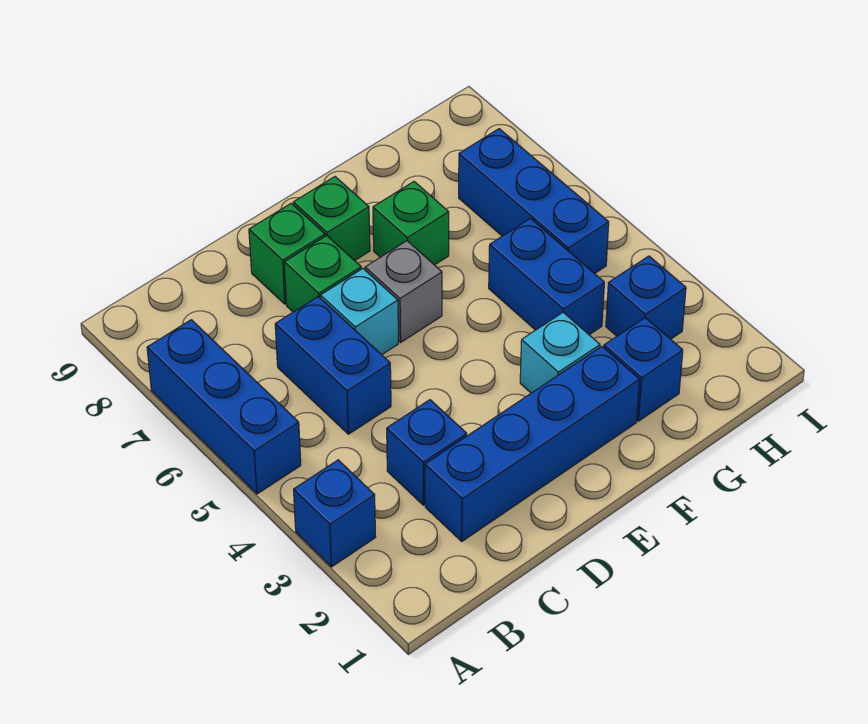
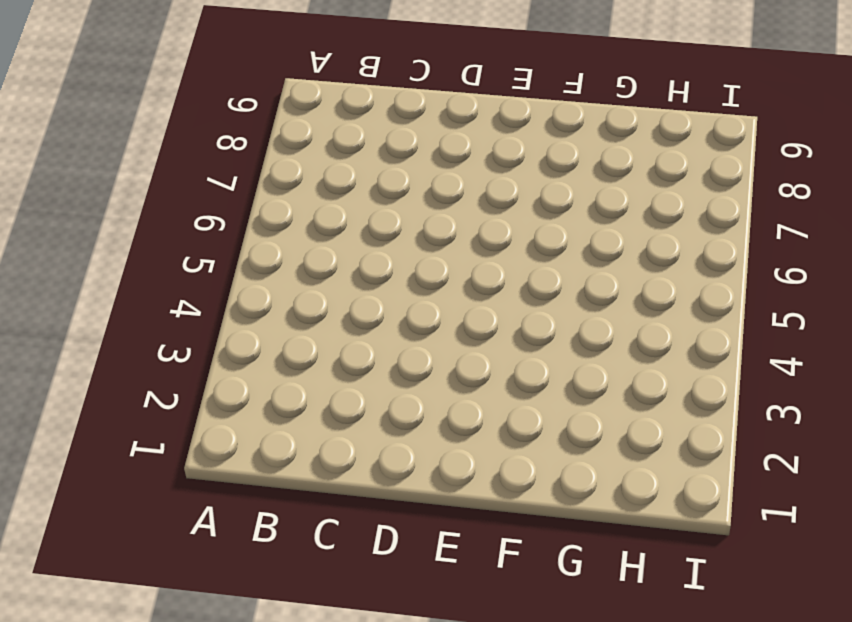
none -> blue 1x1 brick [294,460,376,567]
none -> blue 1x3 brick [147,320,301,494]
none -> blue 1x4 brick [425,347,639,541]

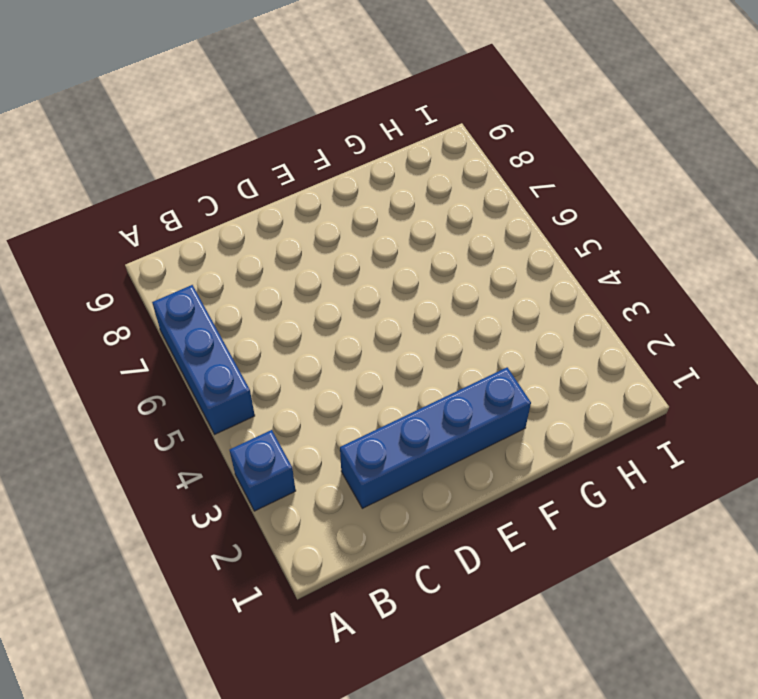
none -> blue 1x1 brick [387,400,467,505]
none -> blue 1x2 brick [275,297,391,434]
none -> cyan 1x1 brick [320,269,398,355]

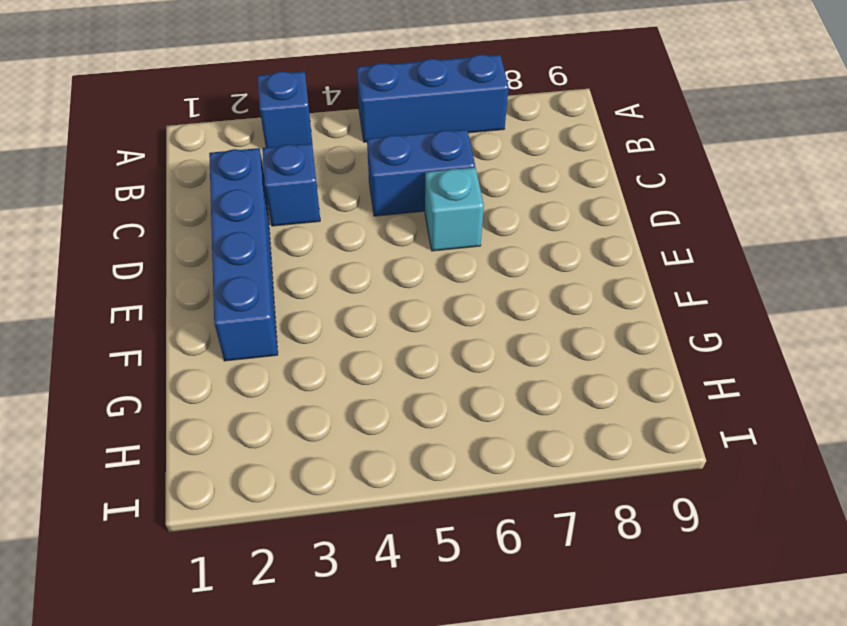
none -> green 1x1 brick [284,236,361,312]
none -> green 1x1 brick [249,203,325,304]
none -> grey 1x1 brick [365,241,442,342]

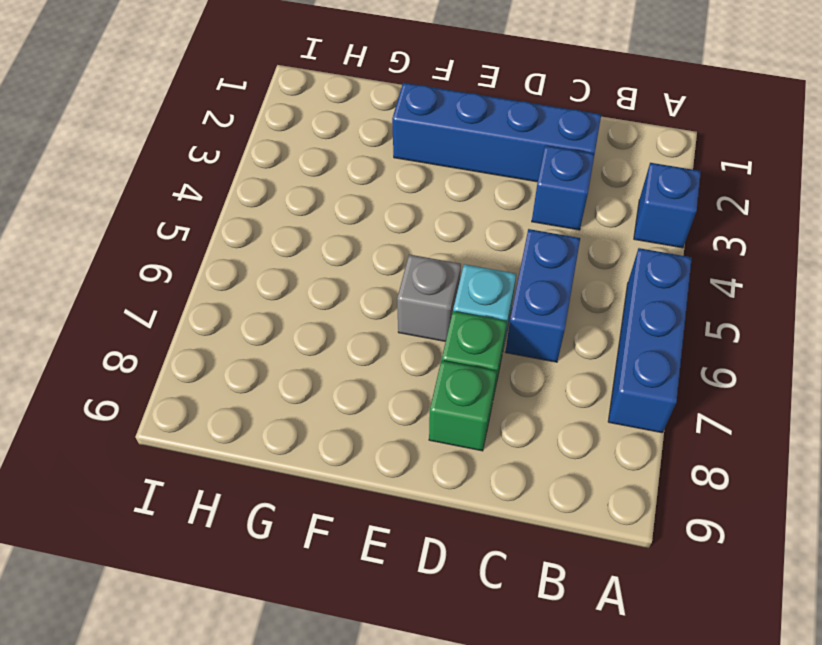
none -> green 1x1 brick [293,177,370,261]
none -> cyan 1x1 brick [520,312,600,393]
none -> green 1x1 brick [373,182,449,265]

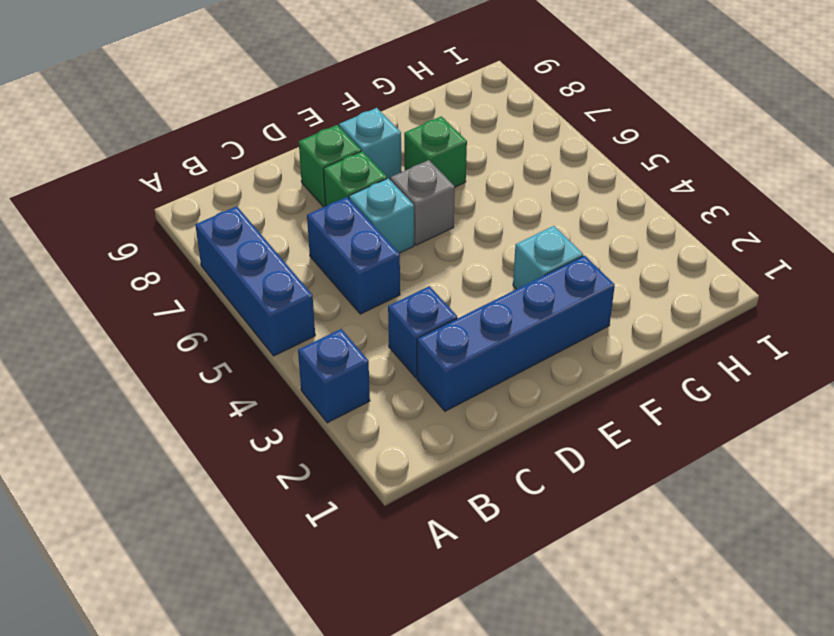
cyan 1x1 brick [339,108,401,179] -> green 1x1 brick [293,177,370,261]
none -> blue 1x1 brick [604,318,683,421]
none -> blue 1x2 brick [489,218,604,335]
none -> blue 1x1 brick [606,256,686,339]

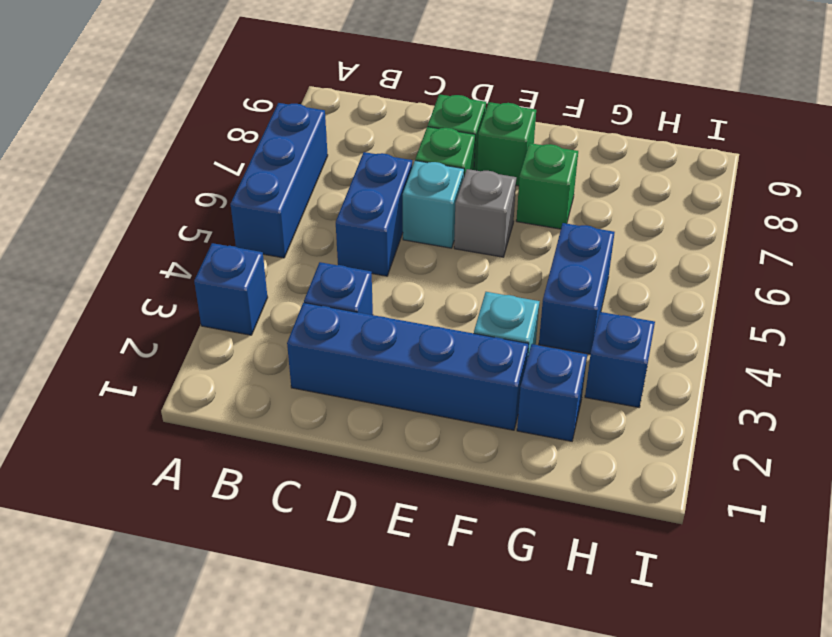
none -> blue 1x3 brick [459,129,609,274]

